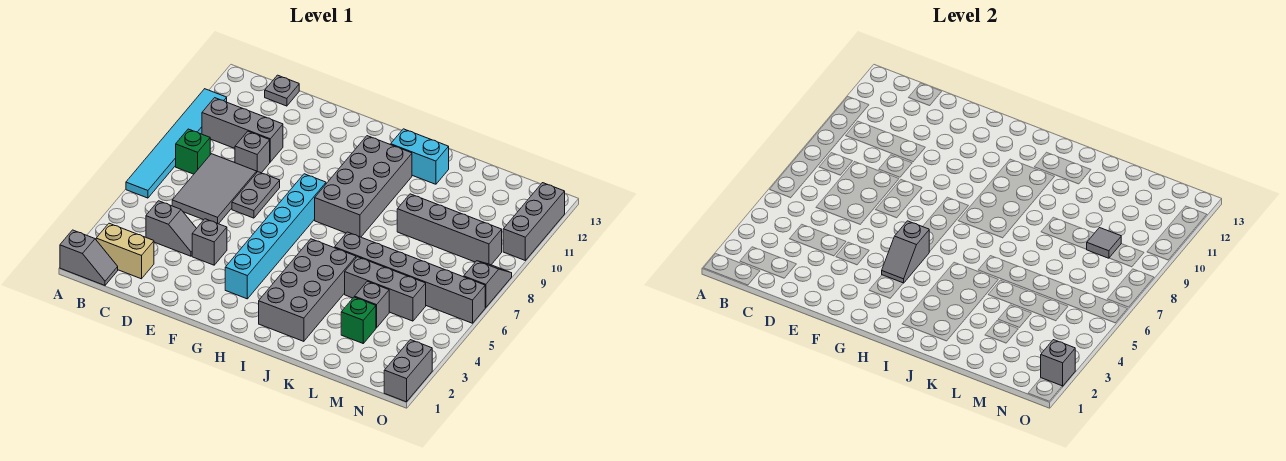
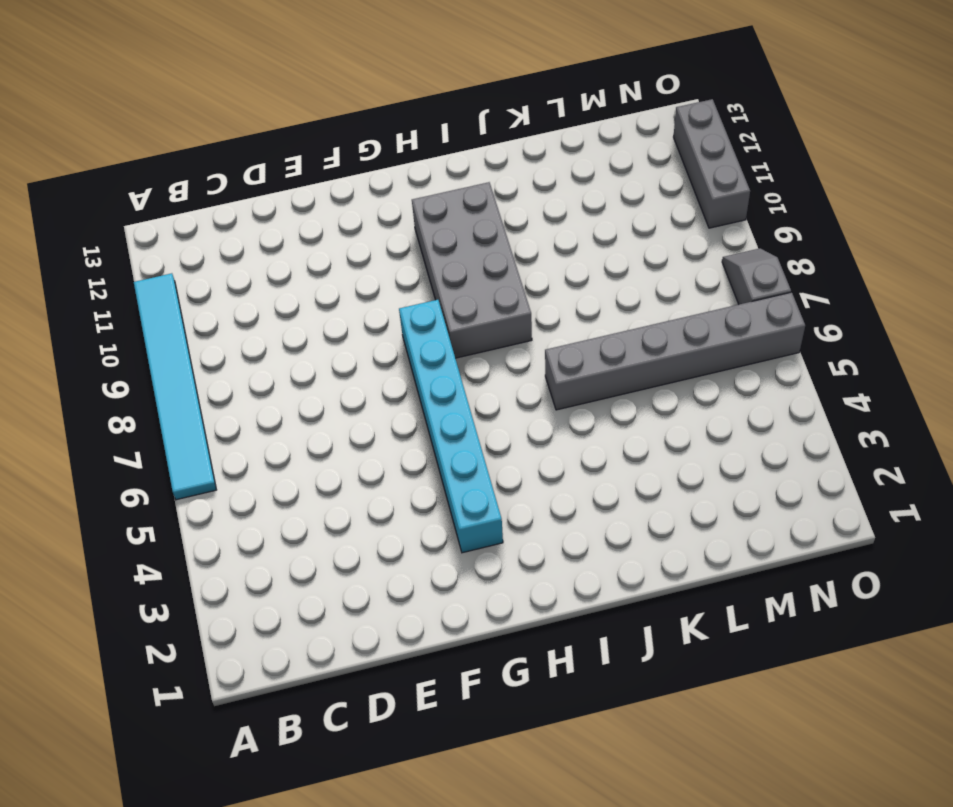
none -> grey 1x2 slope [60,230,118,285]
none -> tan 1x2 brick [96,223,154,279]
none -> green 1x1 brick [176,129,210,174]

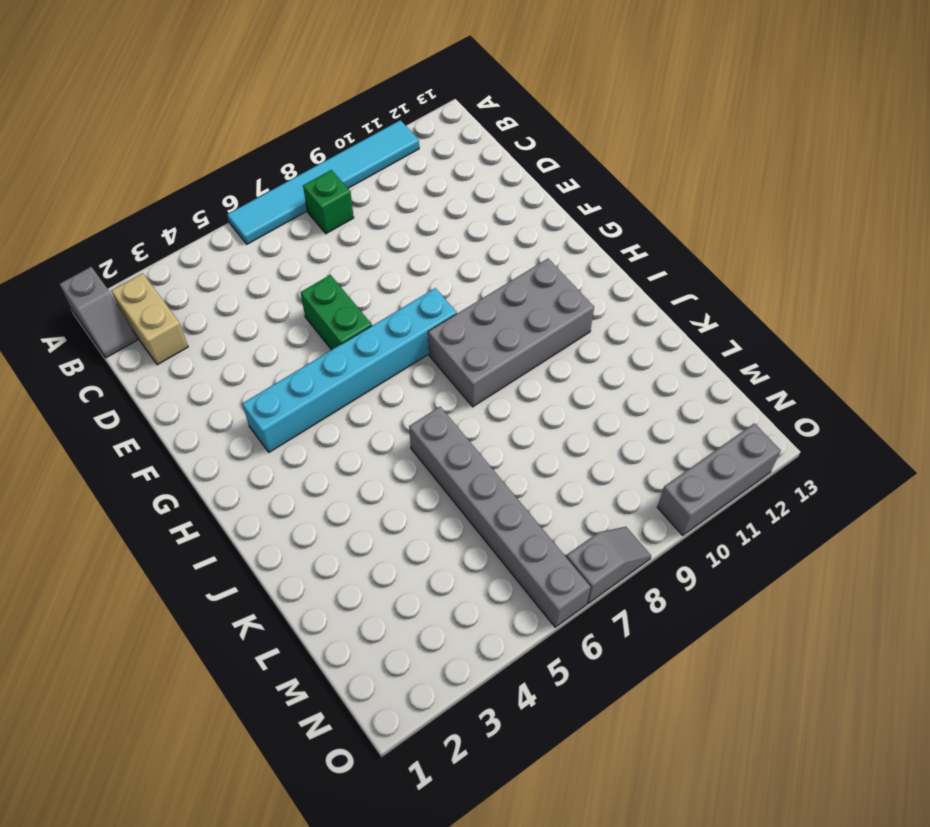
green 1x2 brick [300,275,372,350] -> none
none -> grey 1x3 brick [202,98,283,162]
none -> grey 1x2 slope [146,201,197,256]
none -> grey 2x3 tile [172,154,257,224]

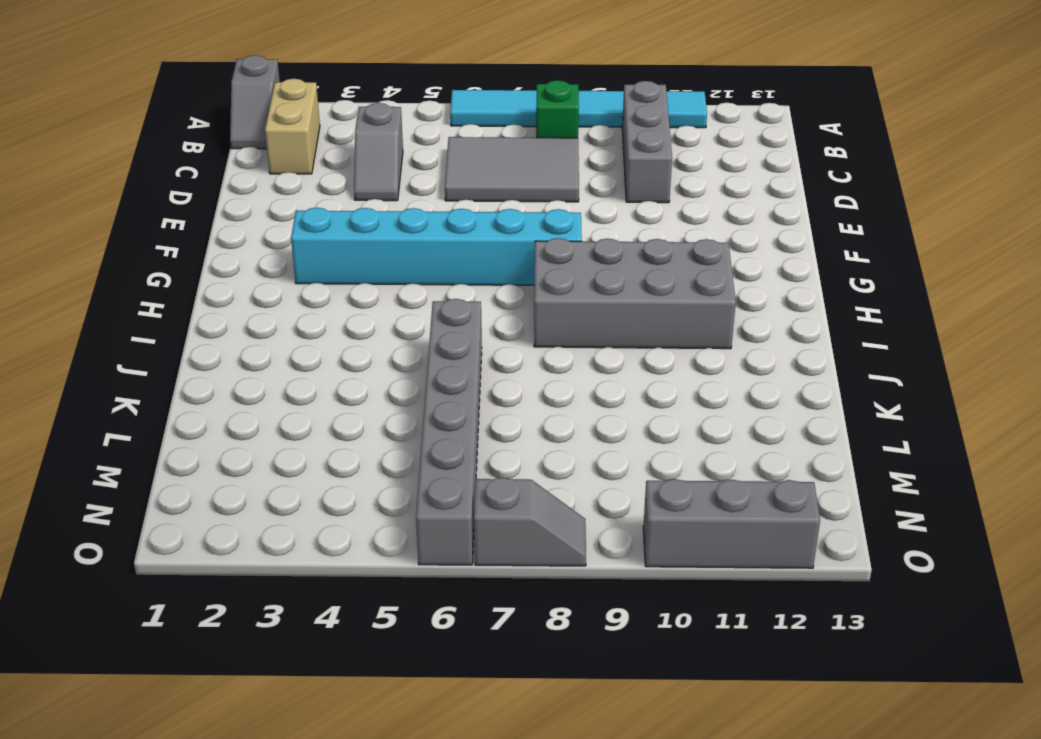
none -> grey 1x1 plate [265,75,299,106]
none -> grey 1x1 brick [235,131,270,173]
none -> grey 1x1 brick [192,219,227,265]

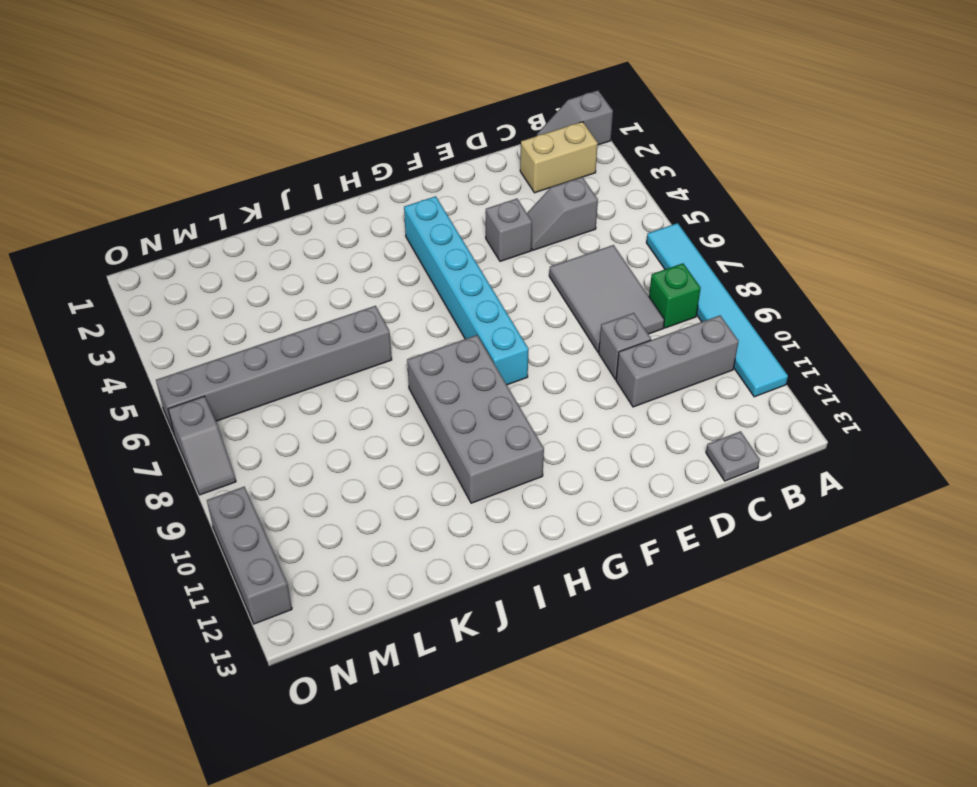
none -> grey 1x2 plate [232,172,280,218]
none -> grey 2x4 brick [259,239,356,341]
none -> cyan 1x2 brick [391,129,449,184]

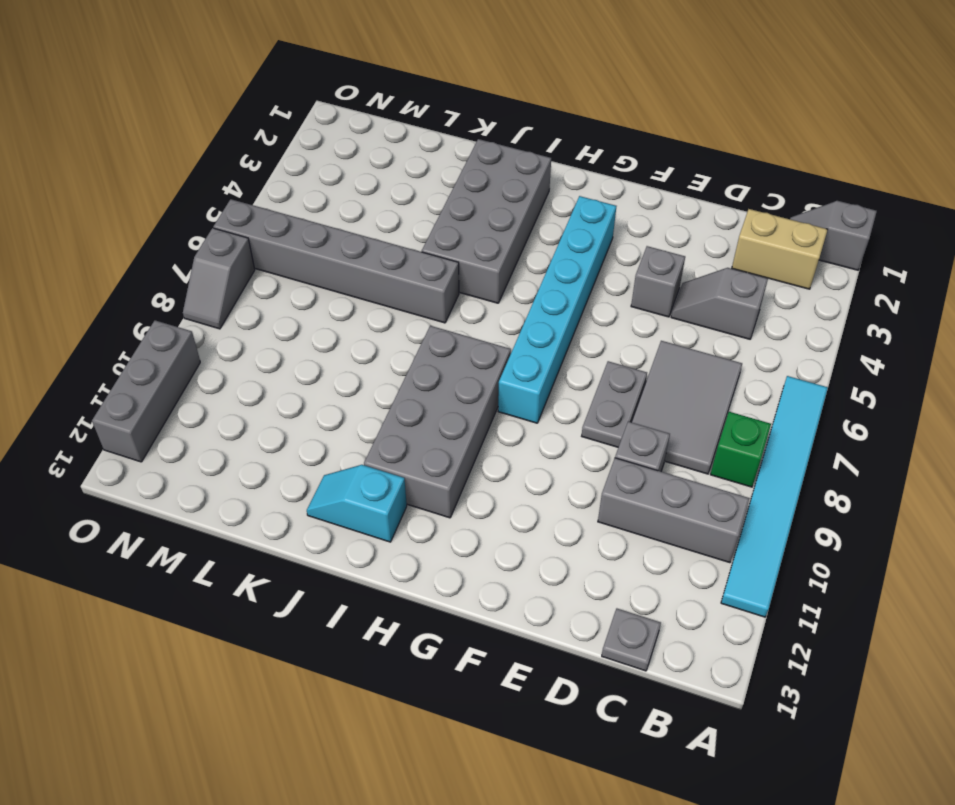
cyan 1x2 slope [307,465,407,542] -> cyan 1x2 brick [391,129,449,184]
none -> grey 1x3 brick [345,257,426,321]
none -> grey 1x4 brick [397,194,502,265]
none -> green 1x1 brick [341,297,376,343]

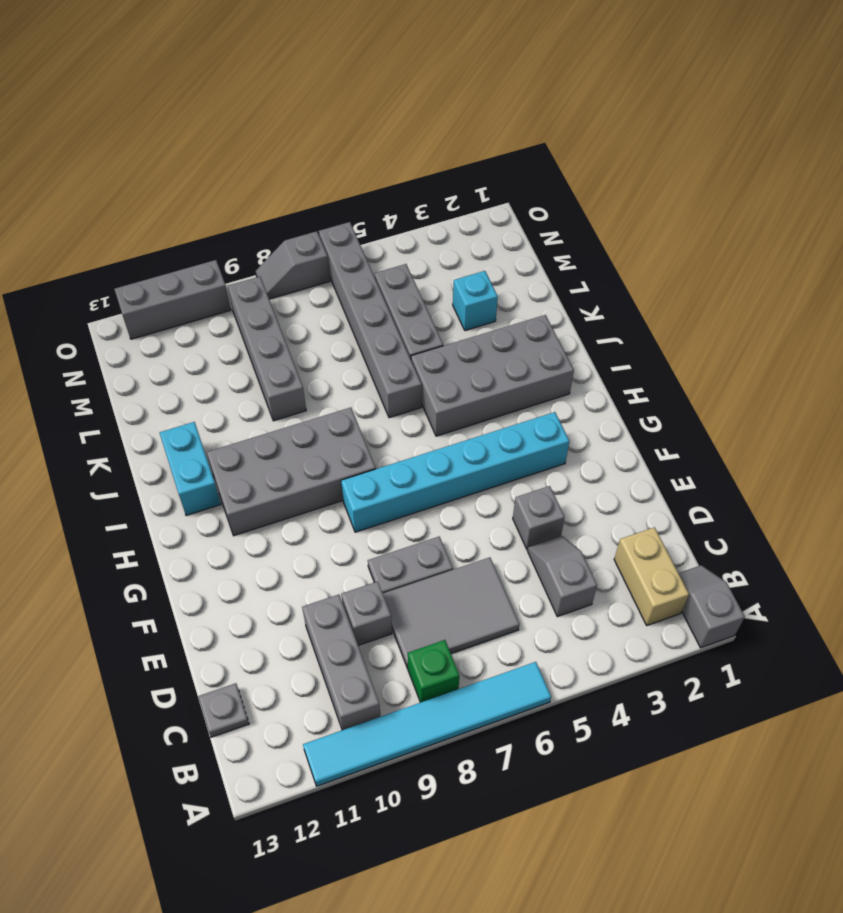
cyan 1x1 brick [453,271,498,331] -> green 1x1 brick [341,297,376,343]
none -> grey 1x1 brick [355,281,389,328]
none -> grey 1x2 brick [384,340,432,402]
none -> grey 1x2 slope [882,221,929,283]

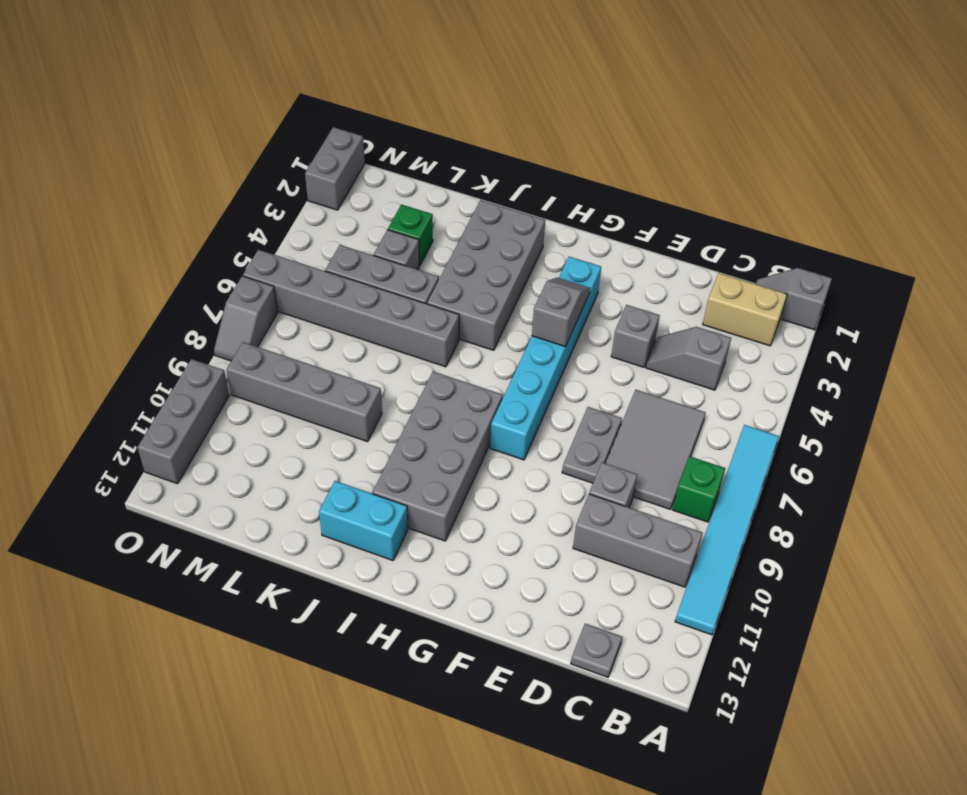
none -> grey 1x1 tile [1086,228,1121,258]
none -> grey 1x1 brick [1041,340,1075,386]

